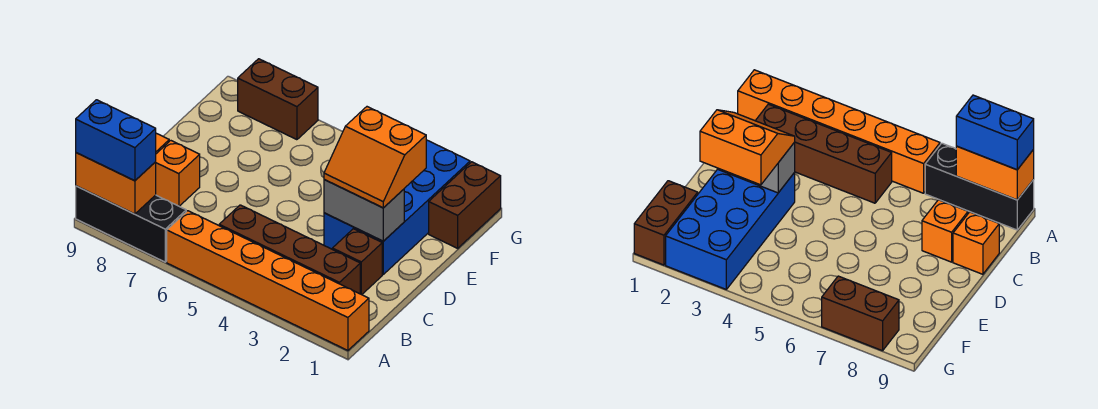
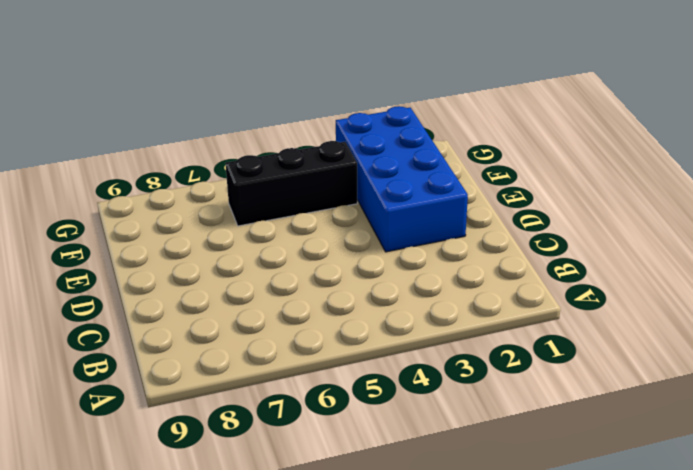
black 1x3 brick [225,141,357,226] -> black 1x3 brick moved to [76,186,186,262]
none -> orange 1x6 brick [167,211,369,350]
none -> brown 1x4 brick [219,205,360,294]
none -> brown 1x1 brick [332,229,382,295]

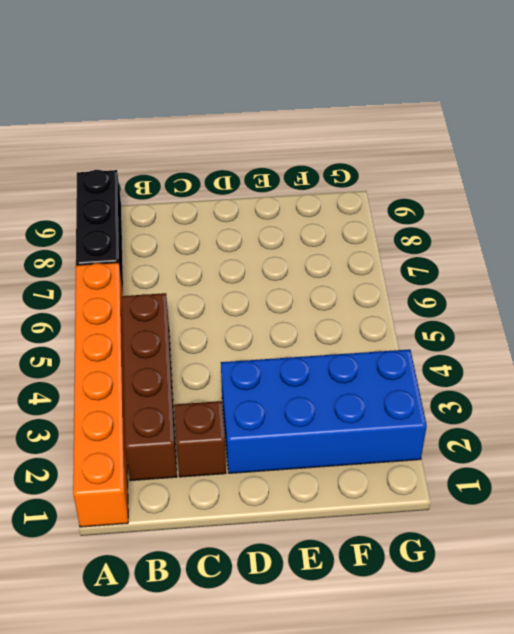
none -> orange 1x1 brick [156,141,200,206]
none -> orange 1x1 brick [953,212,999,274]
none -> brown 1x2 brick [429,162,501,248]

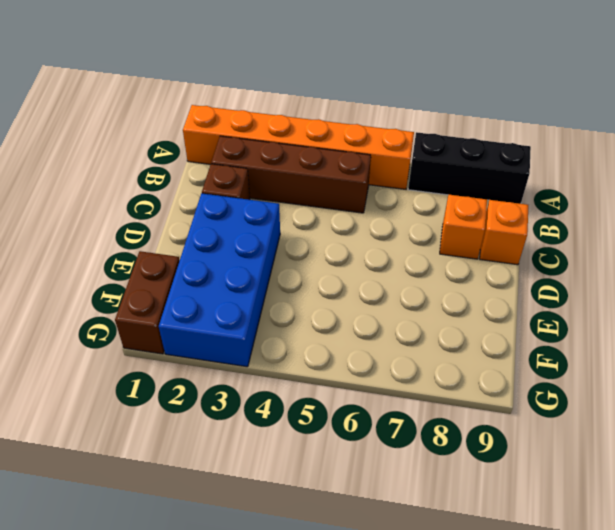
none -> brown 1x2 brick [238,59,318,140]
none -> orange 1x2 brick [76,153,156,214]
none -> grey 1x2 brick [324,180,404,241]

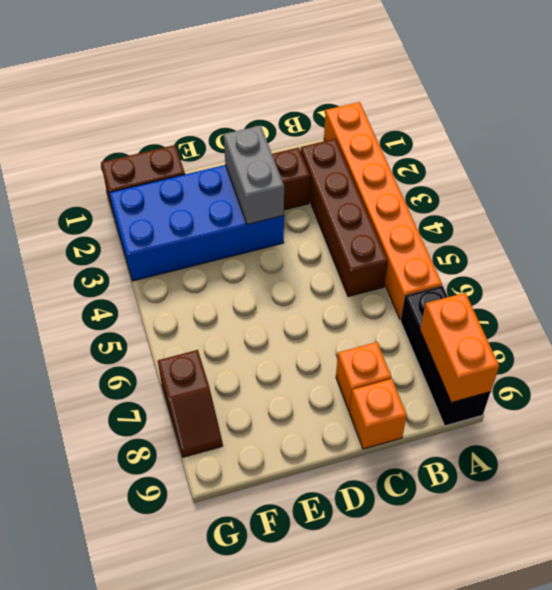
brown 1x2 slope [158,350,223,457] -> brown 1x2 brick [238,59,318,140]
none -> blue 1x2 brick [76,100,156,181]
none -> orange 2x2 slope [324,107,426,208]

